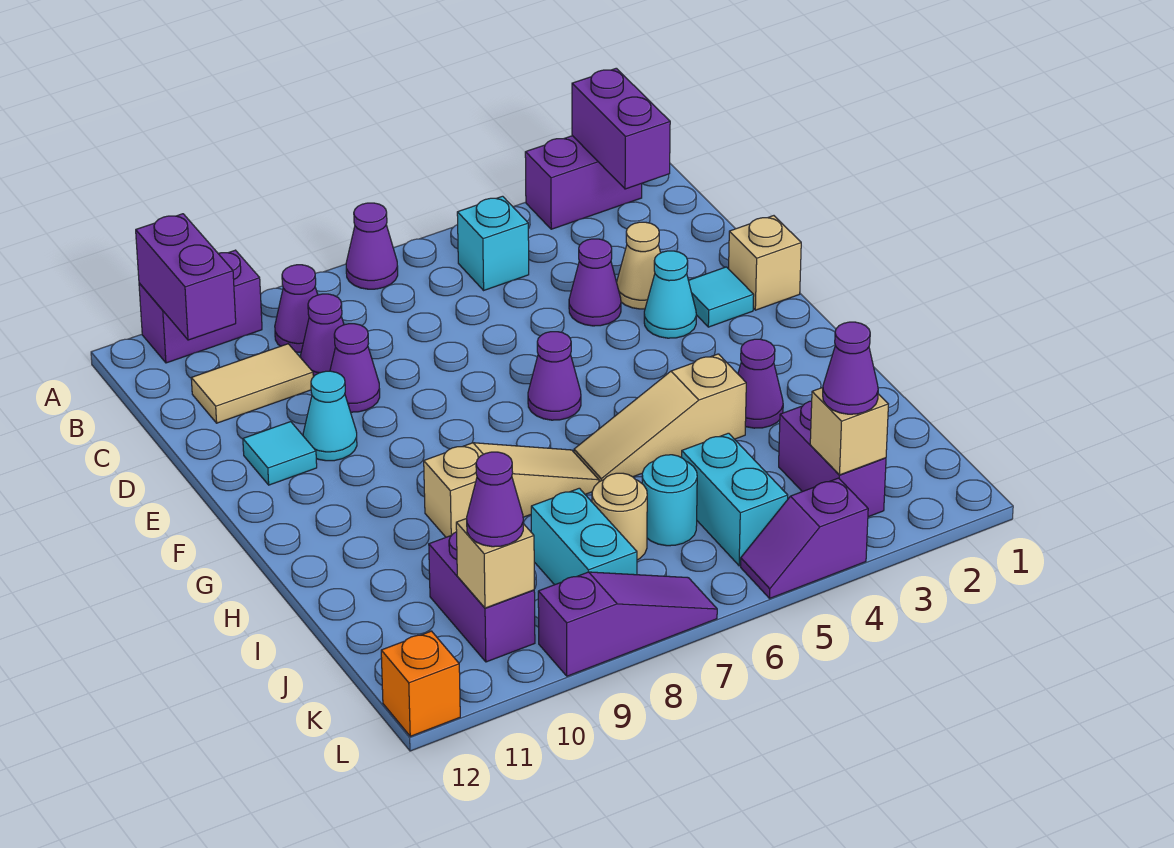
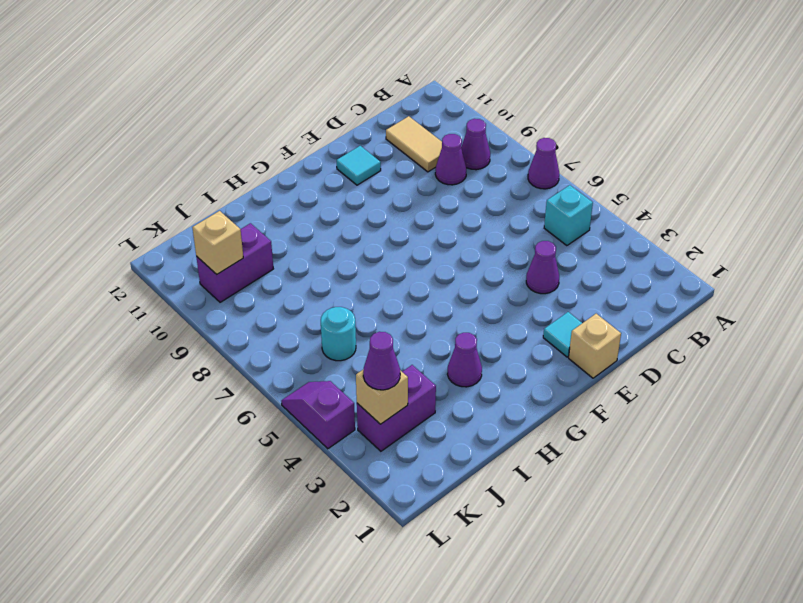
none -> purple 1x2 brick [525,136,642,229]
none -> purple 1x2 brick [139,250,262,363]
none -> tan 1x1 cone [617,222,660,309]
none -> purple 1x1 cone [330,324,380,412]

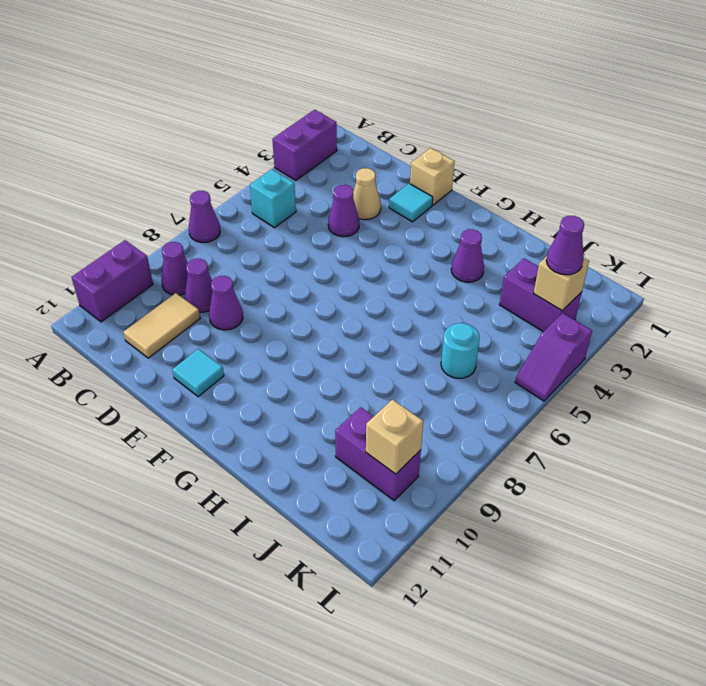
none -> cyan 1x1 cone [644,251,696,338]
none -> cyan 1x1 cone [303,371,357,461]
none -> purple 1x1 cone [528,332,581,420]
none -> tan 1x3 slope [574,354,746,482]

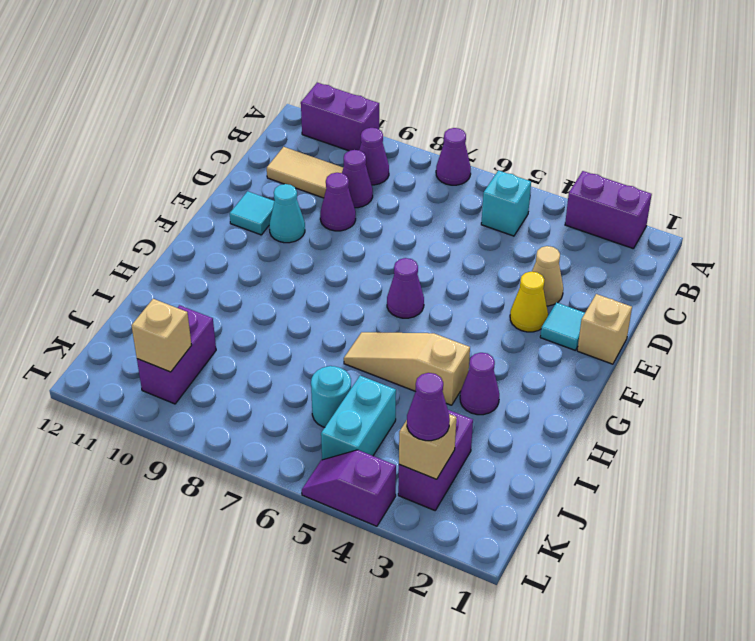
yellow 1x1 cone [510,272,548,332] -> cyan 1x1 cone [644,251,696,338]
none -> purple 1x1 cone [569,239,621,326]
none -> tan 1x3 slope [424,443,599,537]
none -> tan 1x1 round brick [592,473,647,560]
none -> cyan 1x2 brick [531,488,637,585]

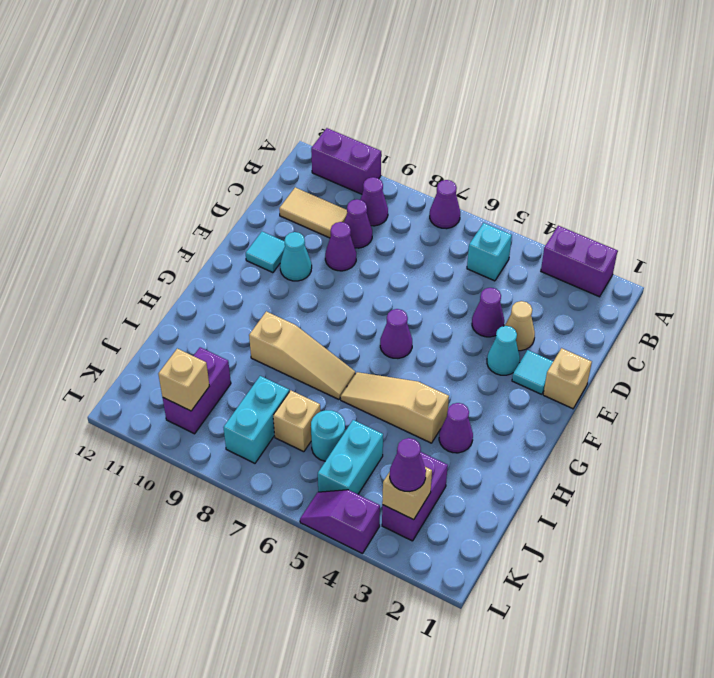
tan 1x1 brick [273,391,320,452] -> tan 1x1 round brick [592,473,647,560]
none -> purple 1x3 slope [538,572,717,676]
none -> orange 1x1 brick [381,631,460,736]
none -> purple 1x2 brick [572,68,670,189]
none -> purple 1x2 brick [136,214,236,340]

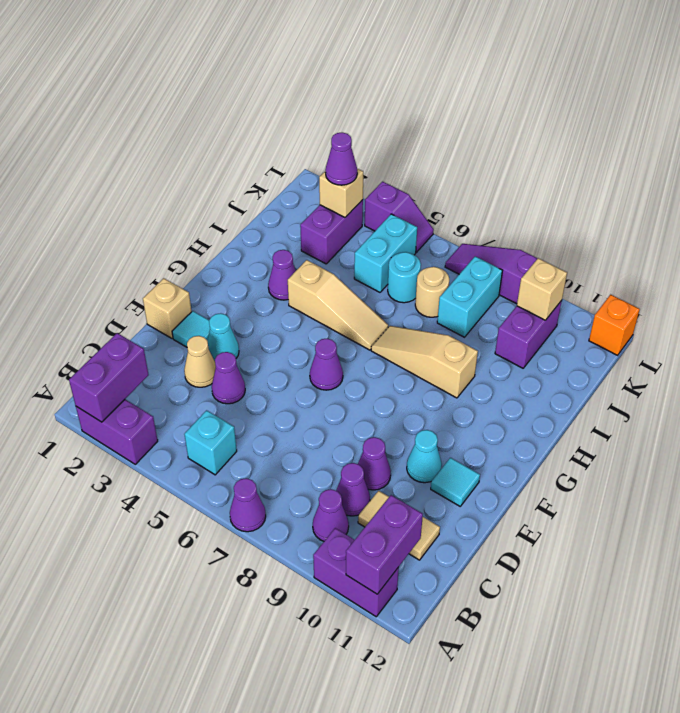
none -> purple 1x1 cone [467,452,523,547]

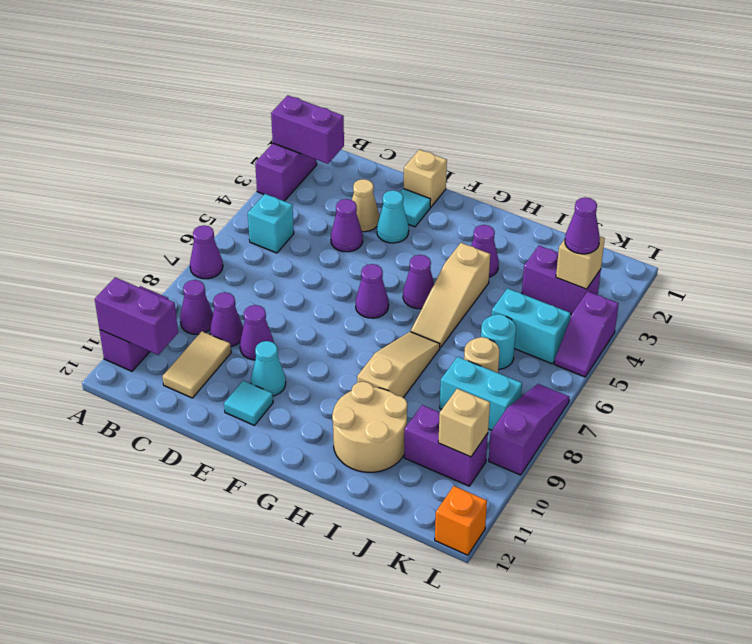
purple 1x1 cone [403,255,434,309] -> purple 1x1 cone moved to [467,452,523,547]
tan 2x2 round brick [332,382,407,472] -> none

